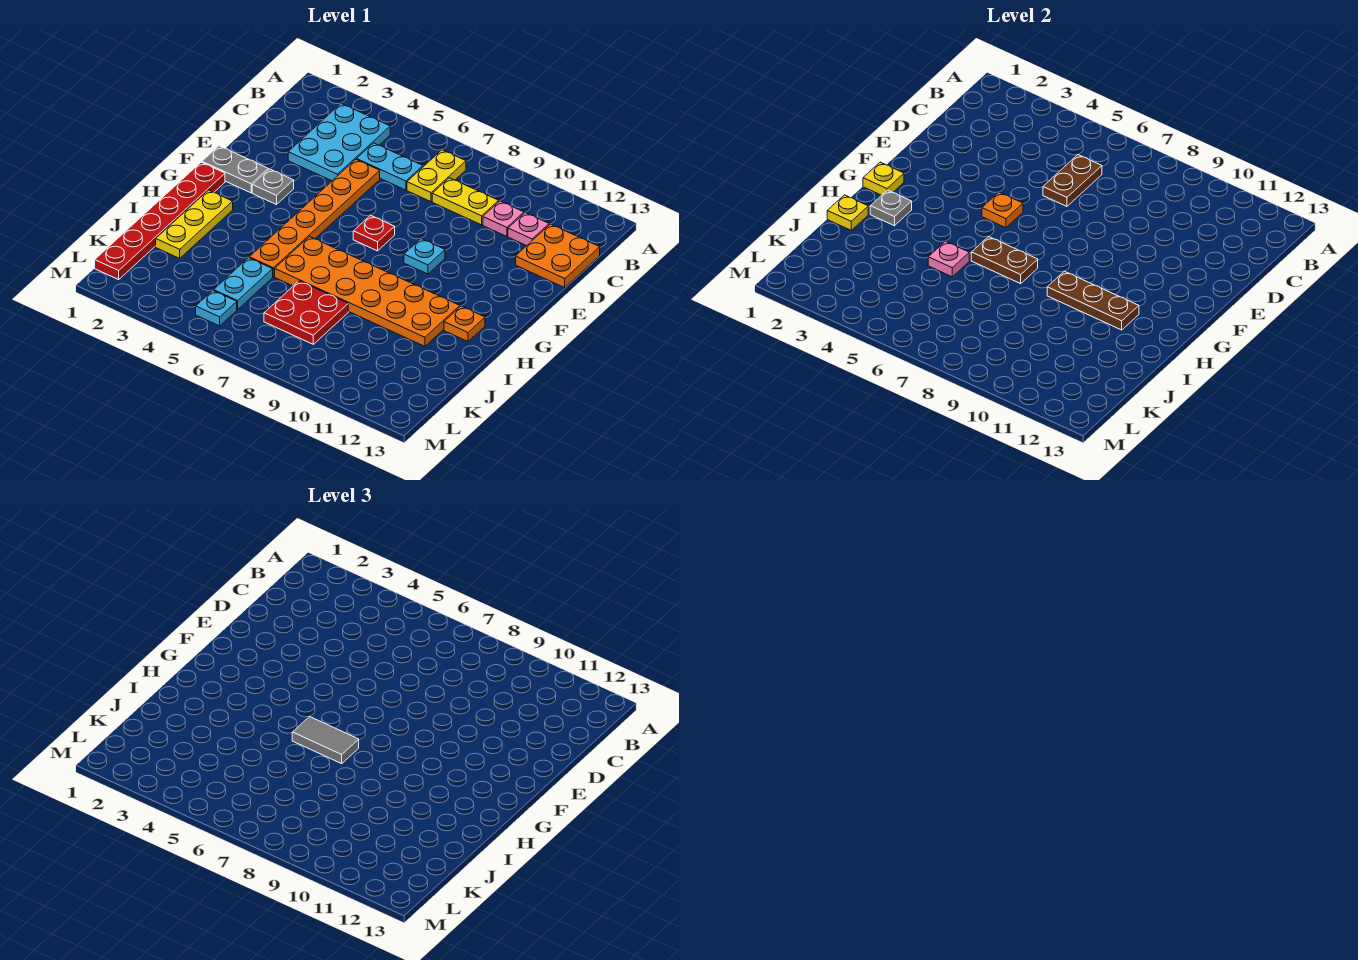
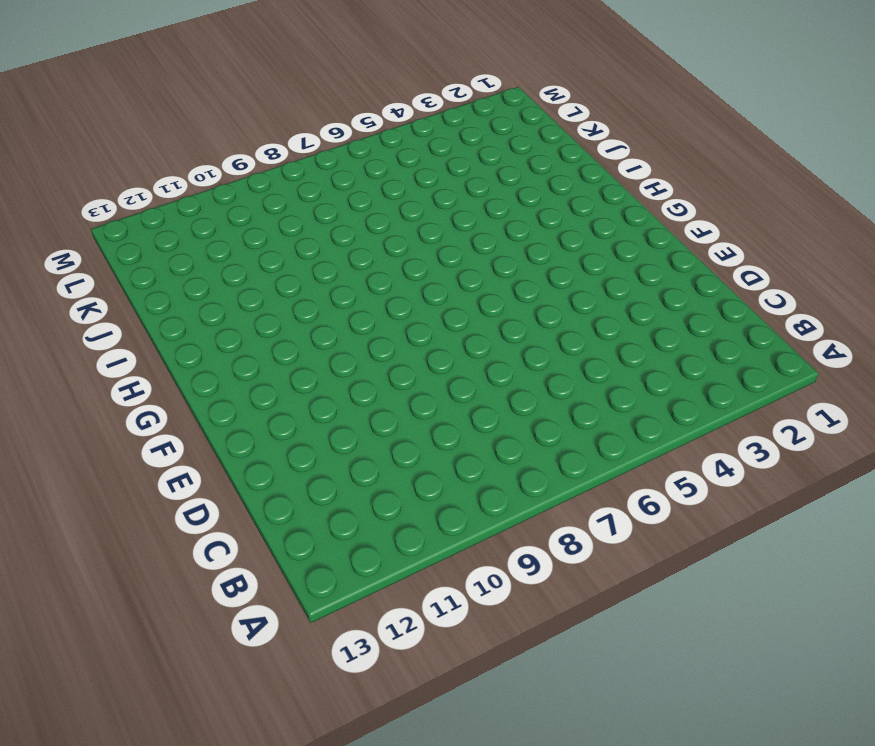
none -> cyan 2x3 plate [288,104,390,181]
none -> yellow 1x2 plate [407,150,466,202]
none -> cyan 1x2 plate [357,143,423,190]

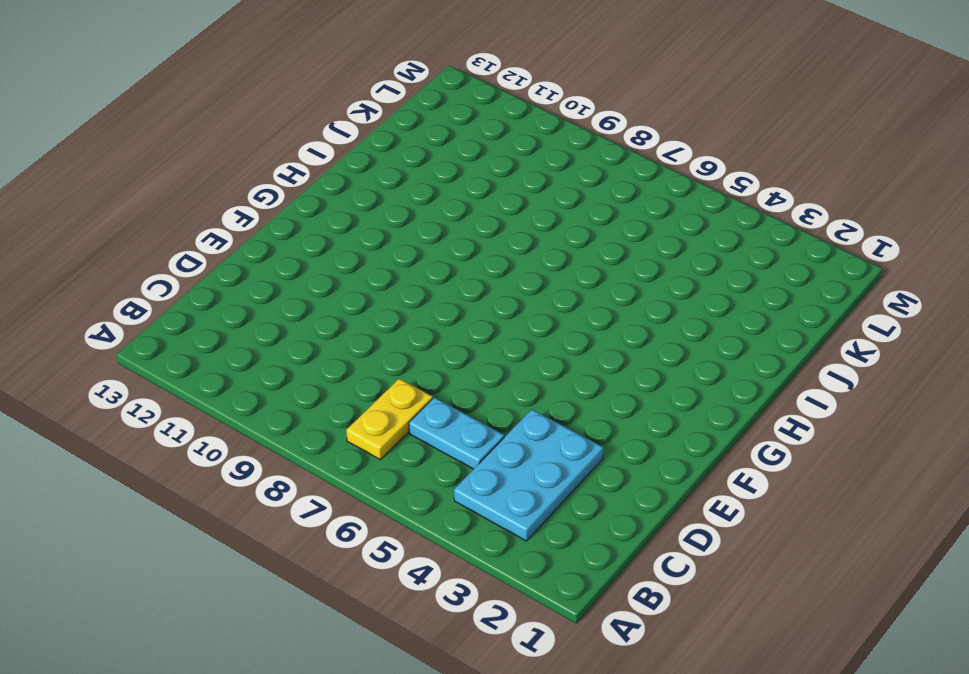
none -> yellow 1x2 plate [432,178,499,225]
none -> pink 1x1 plate [483,201,524,236]
none -> pink 1x1 plate [508,212,549,246]

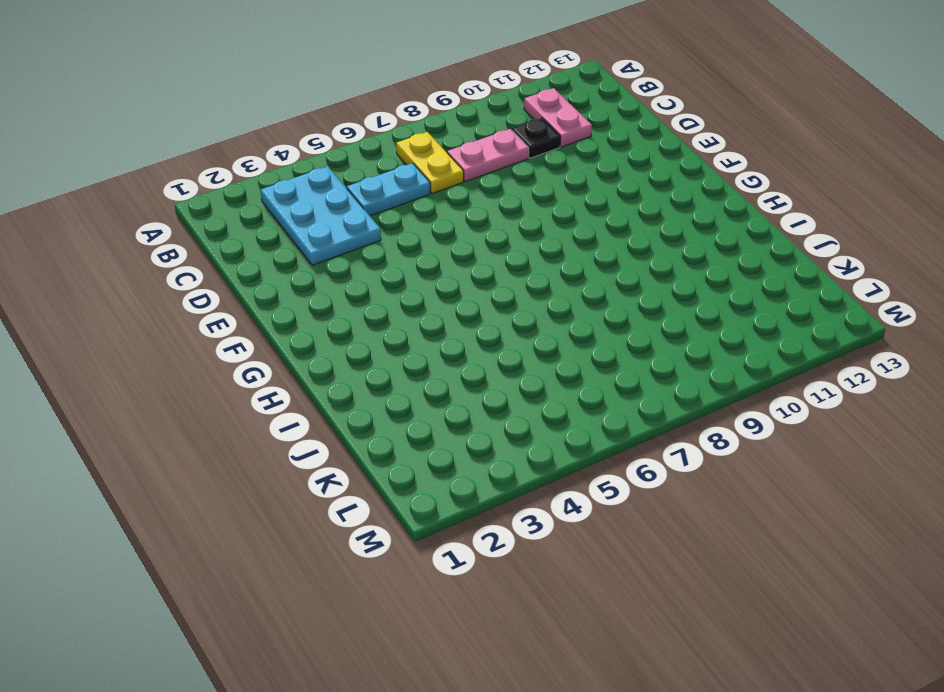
pink 1x2 plate [524,88,592,147] -> pink 1x1 plate [508,212,549,246]
pink 1x2 plate [447,129,529,182] -> yellow 1x2 plate [432,178,499,225]
black 1x1 plate [512,118,561,158] -> pink 1x1 plate [483,201,524,236]
none -> orange 2x2 plate [516,224,600,288]
none -> orange 1x6 plate [249,160,380,277]
none -> grey 1x2 plate [202,146,268,193]

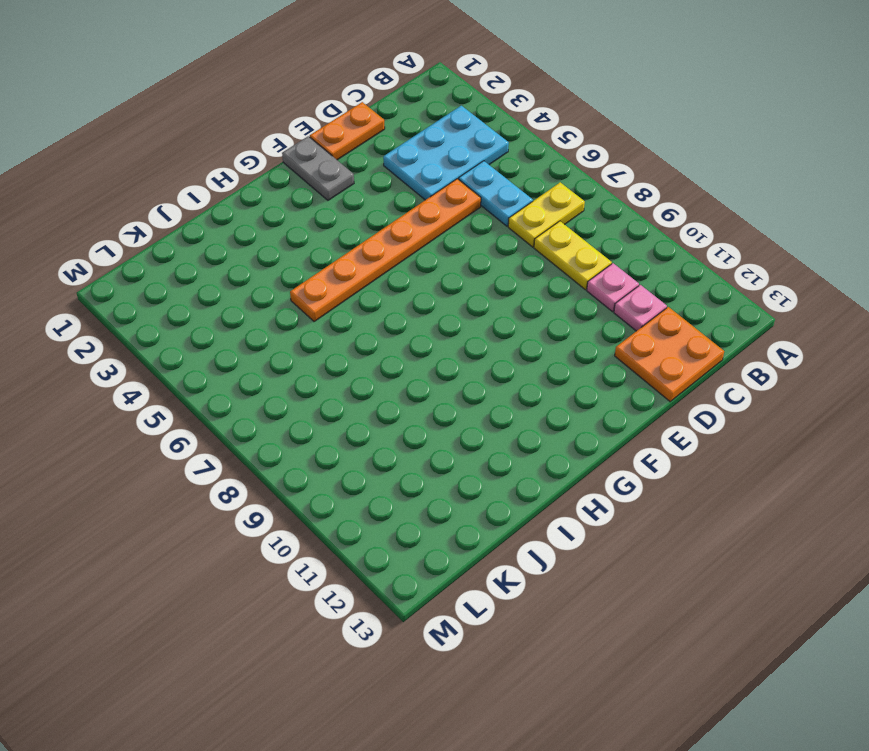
orange 1x2 plate [310,102,385,160] -> none
none -> grey 1x1 plate [252,169,294,205]
none -> red 1x1 plate [353,215,395,251]
none -> cyan 1x1 plate [404,239,445,274]

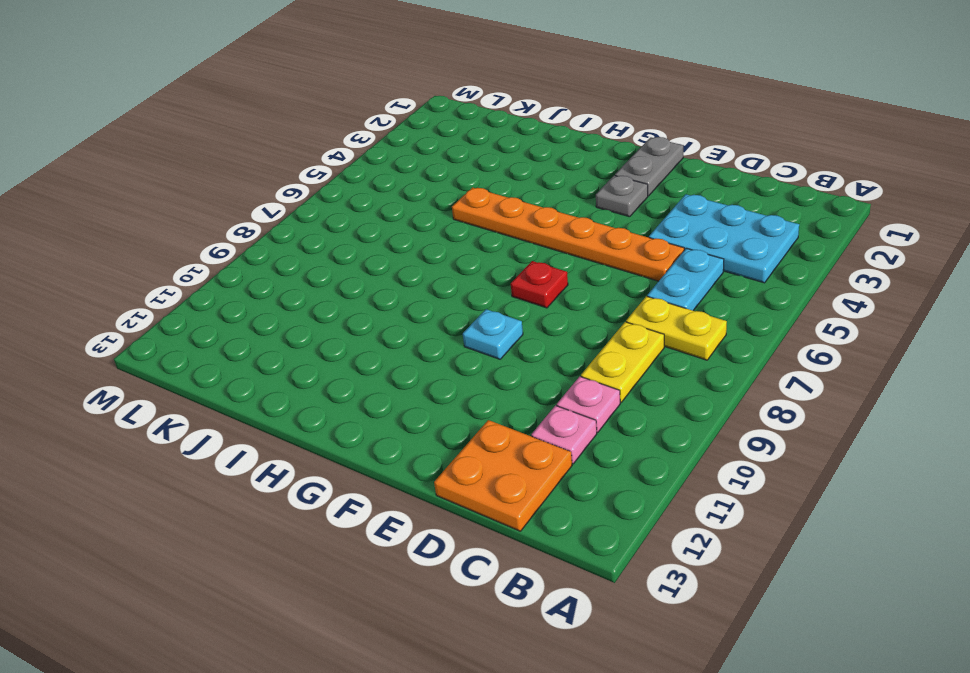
none -> red 1x6 plate [95,162,225,280]
none -> yellow 1x3 plate [156,190,233,258]
none -> orange 2x6 plate [275,237,460,346]

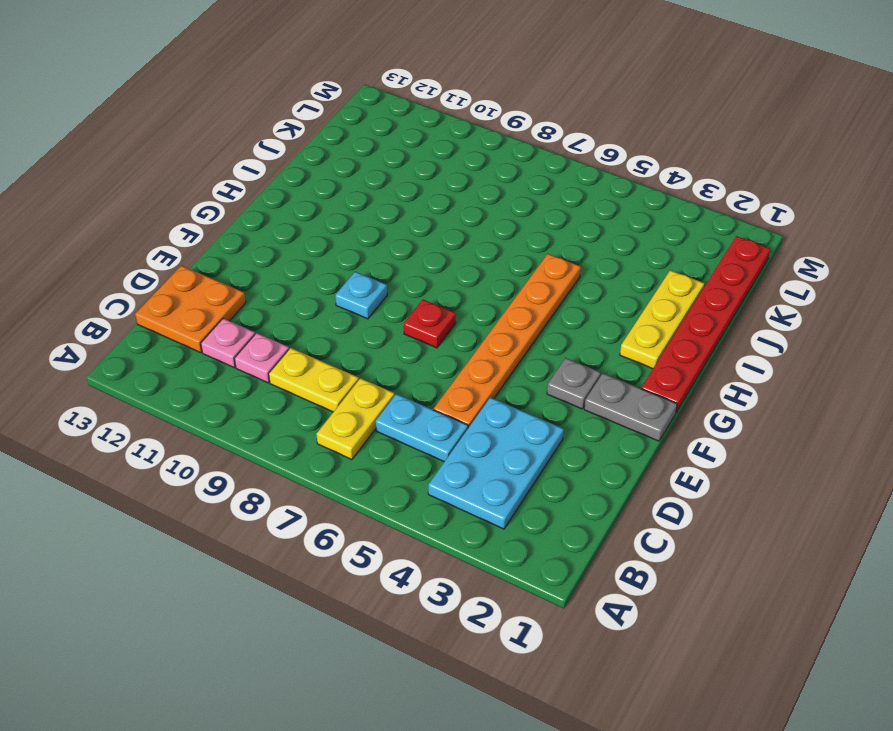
none -> orange 2x6 plate [275,237,460,346]
none -> orange 1x1 plate [444,306,485,342]
none -> cyan 1x2 plate [214,258,273,310]

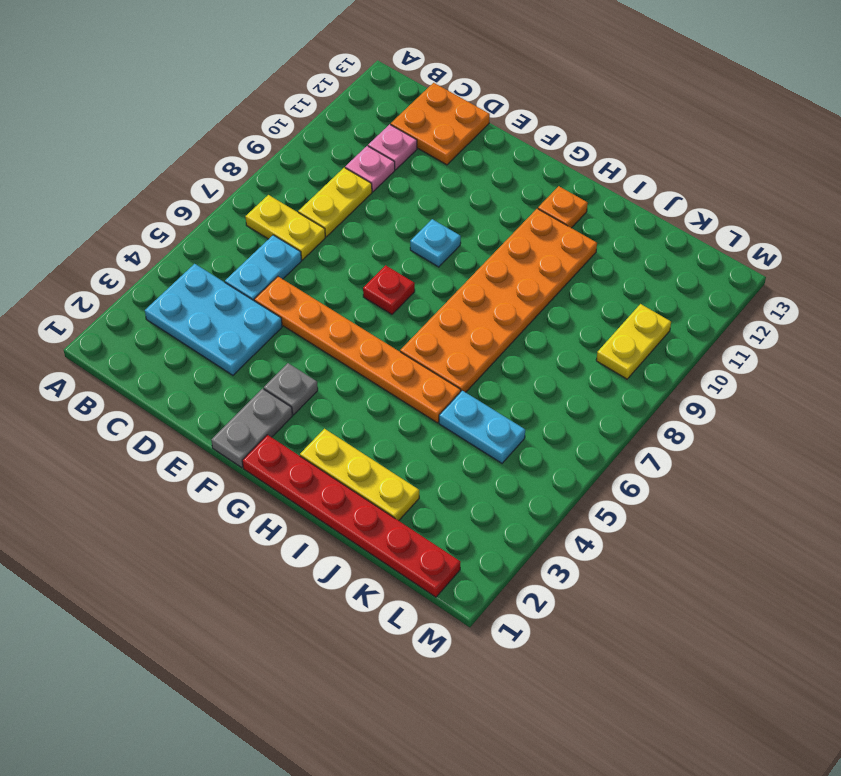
yellow 1x2 plate [596,304,671,379] -> none
none -> red 2x2 plate [264,281,348,344]
none -> cyan 1x1 plate [196,291,237,326]
none -> brown 1x2 plate [1043,155,1102,206]

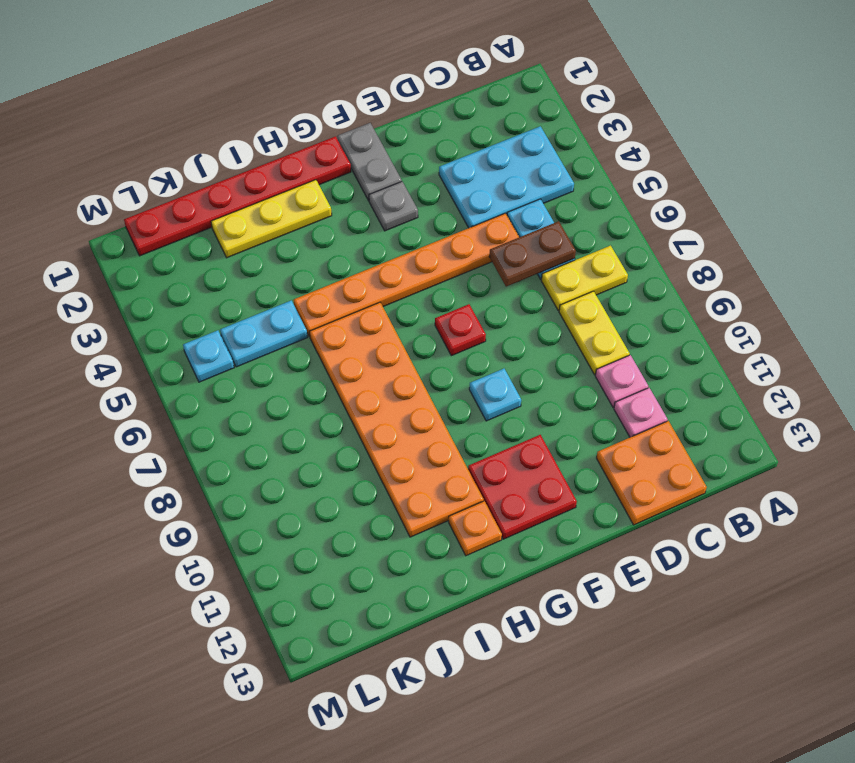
red 2x2 plate [468,435,577,539] -> red 2x2 plate moved to [264,281,348,344]
none -> orange 1x1 plate [982,192,1023,228]
none -> yellow 1x1 plate [863,162,904,195]
none -> grey 1x1 plate [870,190,912,226]

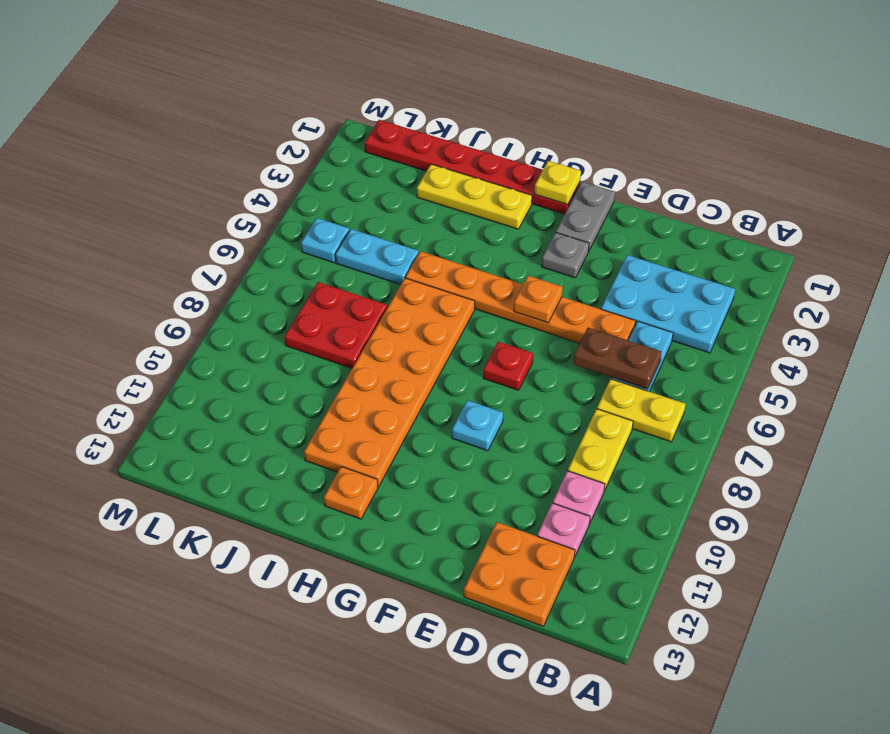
none -> grey 1x1 plate [870,190,912,226]
none -> brown 1x2 plate [971,236,1038,284]
none -> brown 1x3 plate [1047,271,1139,330]

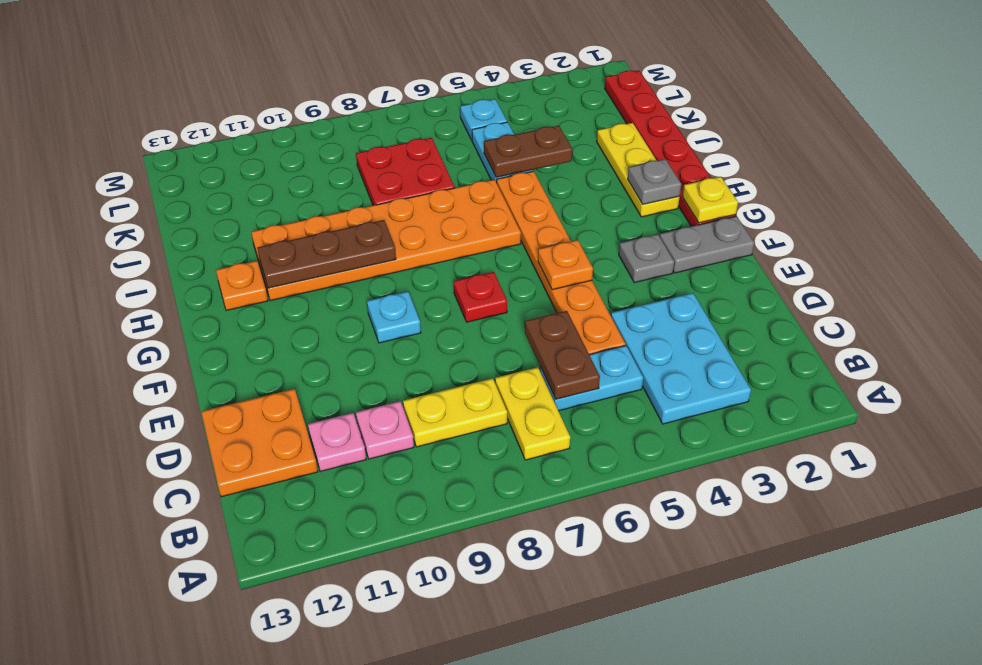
brown 1x2 plate [484,126,572,177] -> brown 1x2 plate moved to [971,236,1038,284]
none -> yellow 1x1 plate [827,195,868,230]
none -> pink 1x1 plate [928,241,969,277]
none -> grey 1x2 tile [292,716,359,764]

